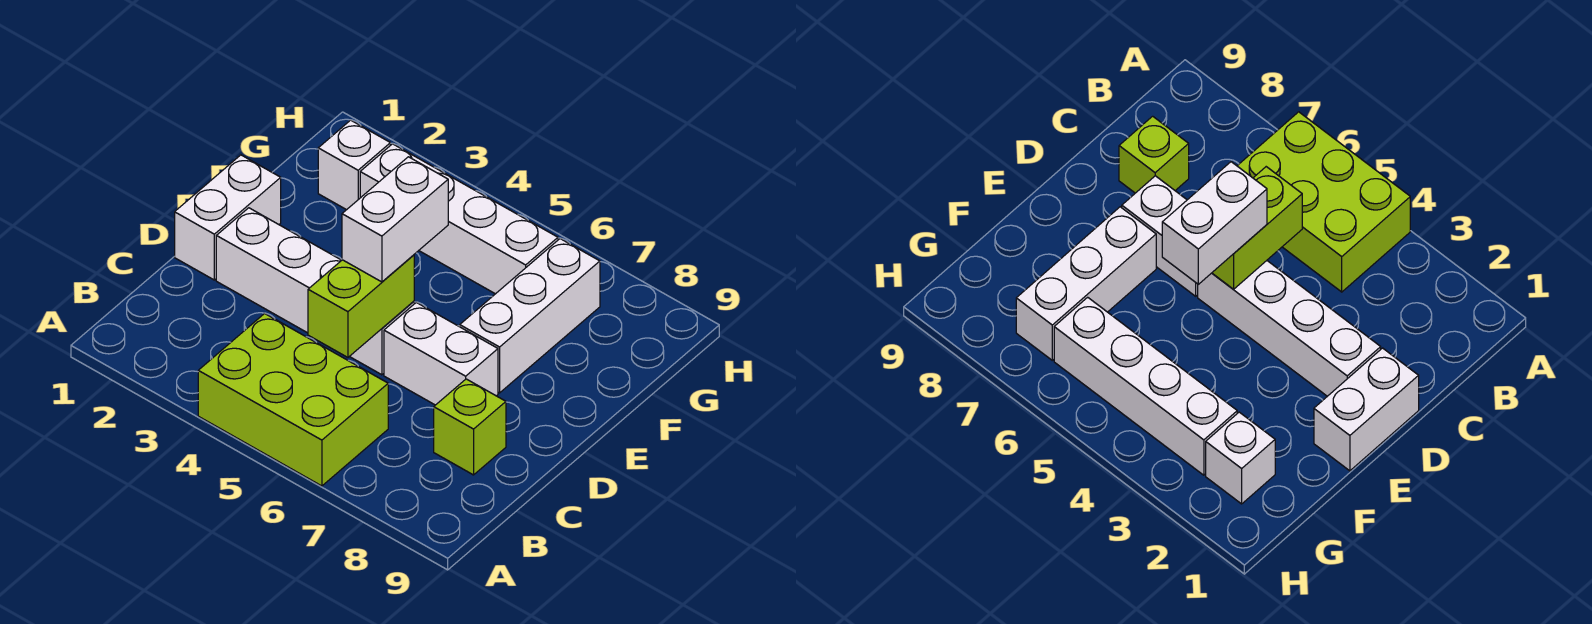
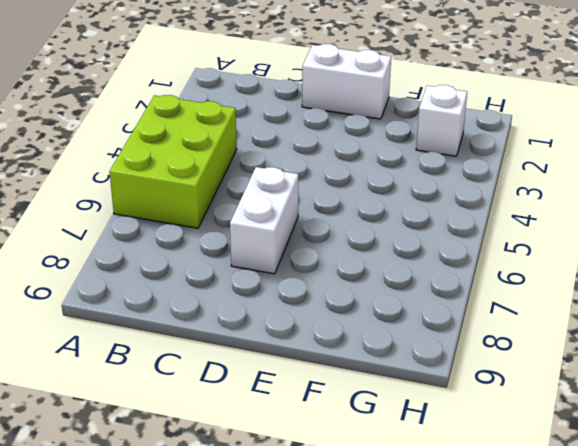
none -> lime 1x1 brick [434,379,506,475]
none -> white 1x4 brick [216,208,414,375]

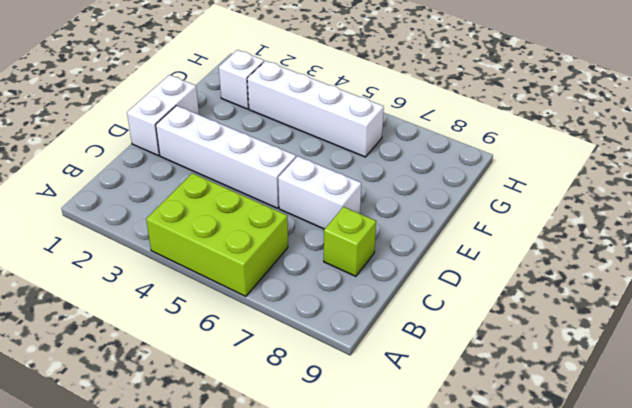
none -> white 1x3 brick [460,239,600,393]
none -> lime 1x2 brick [308,255,414,357]

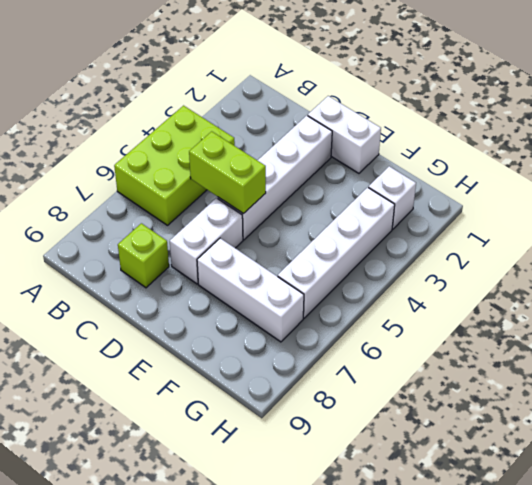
none -> white 1x2 brick [342,157,448,282]

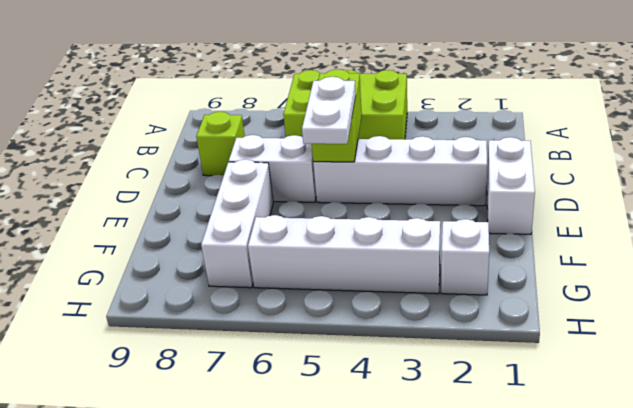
white 1x2 plate [302,77,356,144] -> white 1x2 brick [342,157,448,282]

